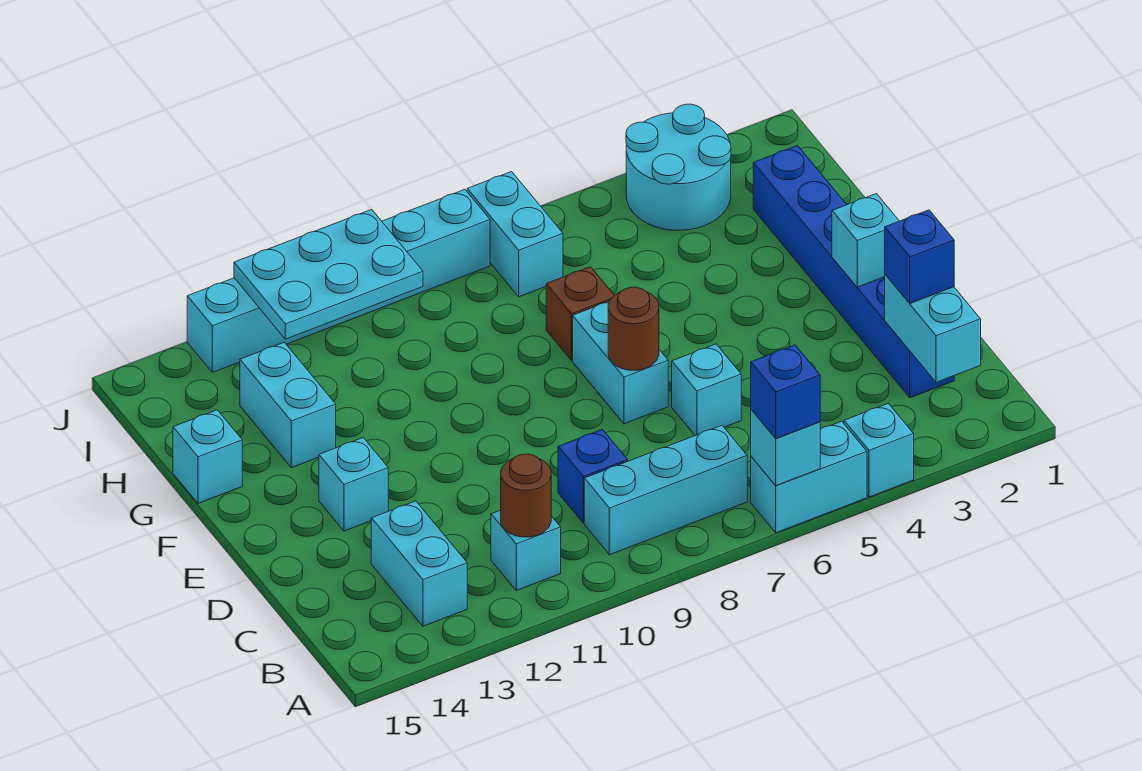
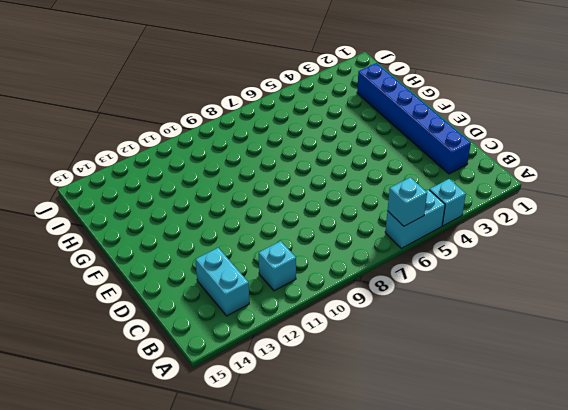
none -> cyan 1x3 brick [584,426,747,555]
none -> blue 1x1 brick [558,429,628,523]
none -> cyan 1x1 brick [672,344,741,435]

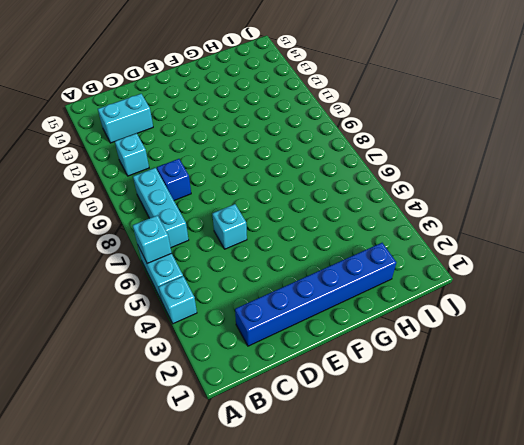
none -> cyan 1x2 brick [573,302,668,424]
none -> cyan 1x1 brick [319,438,388,531]
none -> brown 1x1 brick [546,267,614,360]

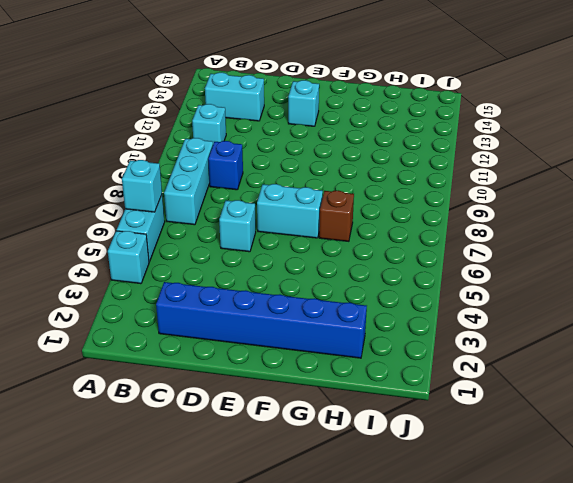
none -> cyan 1x2 brick [240,342,336,468]
none -> cyan 1x1 brick [173,410,242,503]
none -> cyan 2x2 round brick [626,104,731,230]

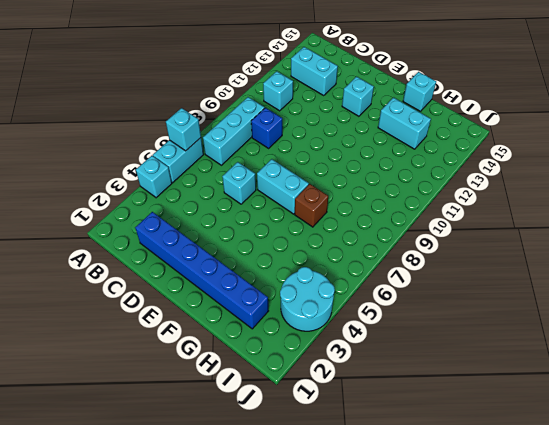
none -> cyan 1x2 brick [467,172,563,297]
none -> cyan 1x6 brick [187,190,490,372]
none -> cyan 1x2 brick [885,274,981,382]

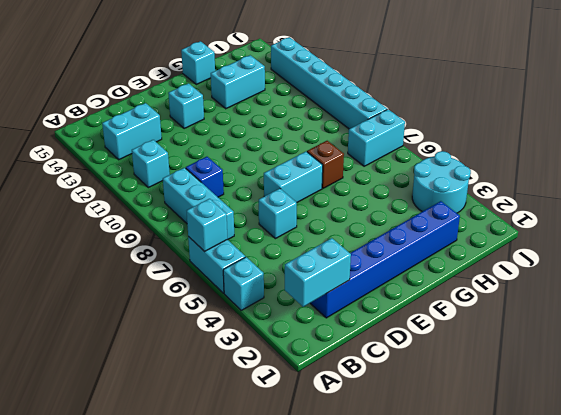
none -> brown 1x1 round brick [501,454,551,537]
none -> cyan 1x1 brick [832,194,899,287]
none -> brown 1x1 round brick [608,287,659,370]

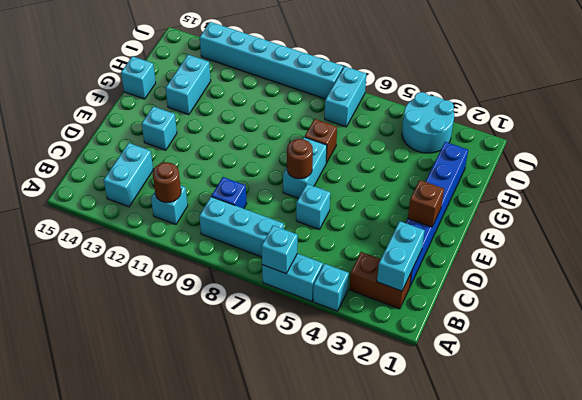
brown 1x2 brick [350,252,412,309] -> none
brown 1x1 brick [408,180,444,227] -> cyan 1x1 brick [832,194,899,287]
none -> cyan 2x3 plate [234,210,423,339]
none -> blue 1x1 brick [751,345,820,438]
none -> blue 1x1 brick [885,210,954,303]

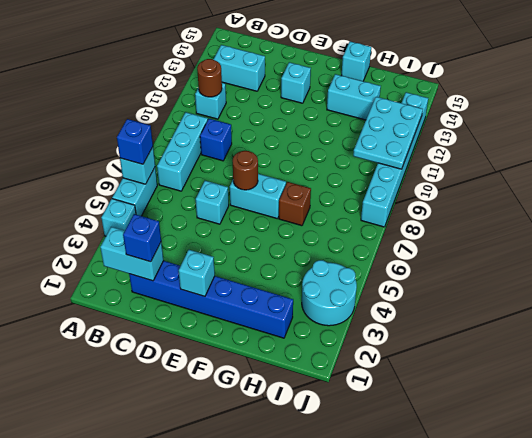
none -> cyan 1x2 brick [467,172,563,297]

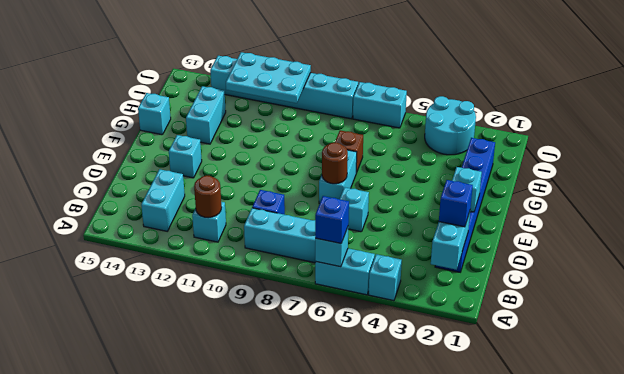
cyan 1x2 brick [353,82,407,128] -> cyan 1x2 brick turned to [467,172,563,297]

